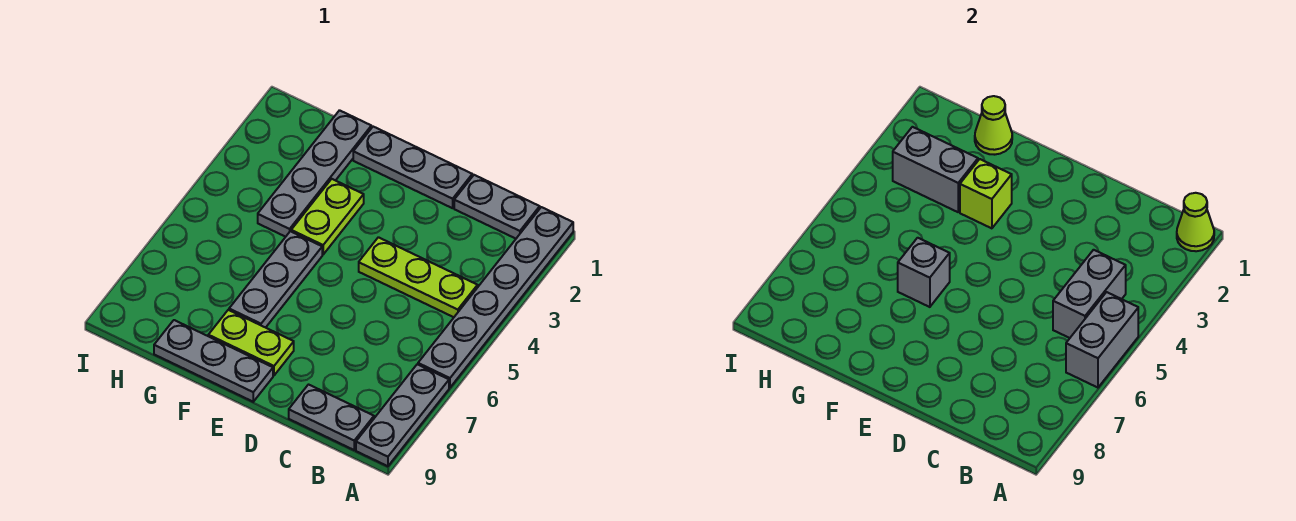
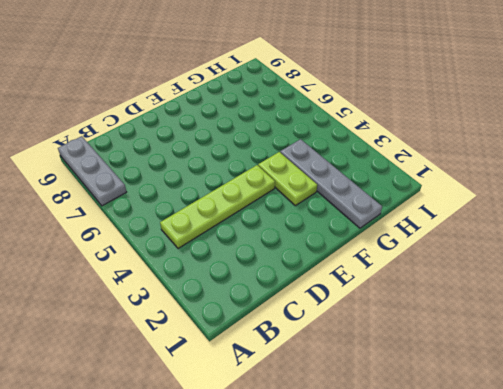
lime 1x4 plate [160,165,275,249] -> lime 1x3 plate [359,237,478,317]
none -> grey 1x6 plate [418,207,573,388]
none -> grey 1x2 plate [454,175,540,239]
none -> grey 1x2 plate [289,385,374,450]

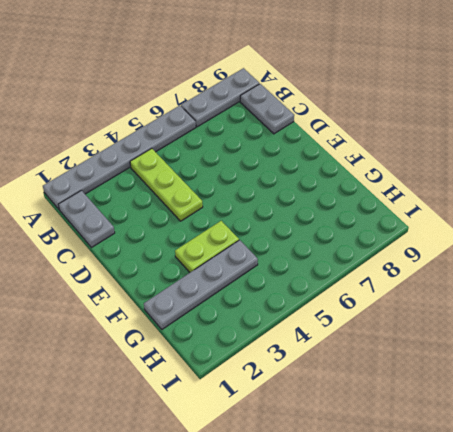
none -> grey 1x3 plate [353,127,472,208]
none -> lime 1x2 plate [208,310,294,375]
none -> grey 1x3 plate [154,320,273,402]

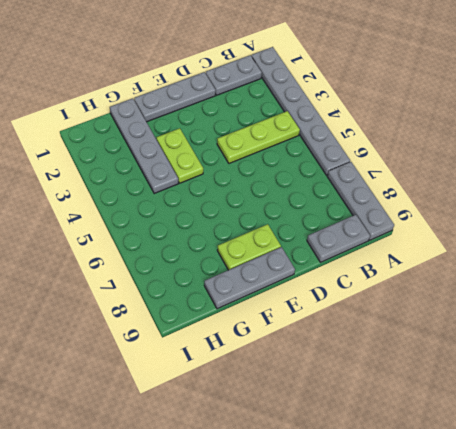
none -> grey 1x3 plate [229,231,322,328]
none -> lime 1x1 cone [1177,193,1214,251]
none -> grey 1x2 brick [1066,292,1138,388]

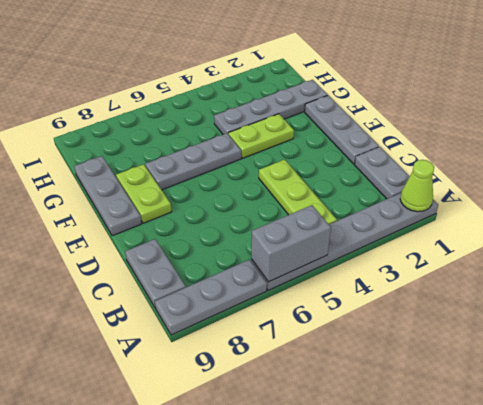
none -> grey 1x2 brick [1053,250,1126,338]
none -> lime 1x1 brick [960,159,1012,228]
none -> grey 1x1 brick [898,238,950,307]

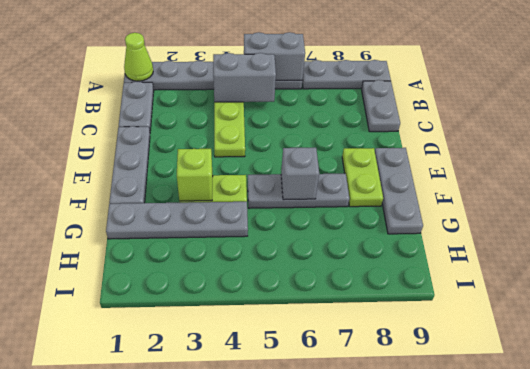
none -> lime 1x1 cone [975,96,1012,155]
none -> grey 1x2 brick [893,127,978,212]

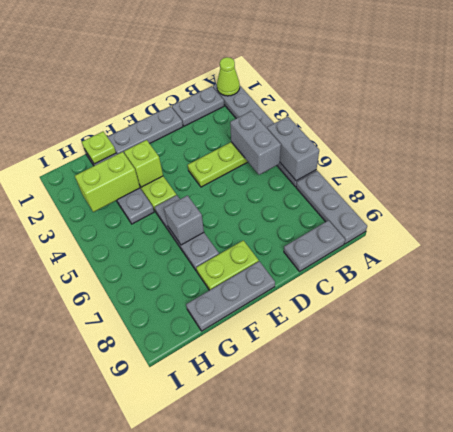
lime 1x1 plate [82,132,116,164] -> lime 1x1 cone [975,96,1012,155]
lime 1x2 brick [75,152,140,212] -> grey 1x2 brick [893,127,978,212]

